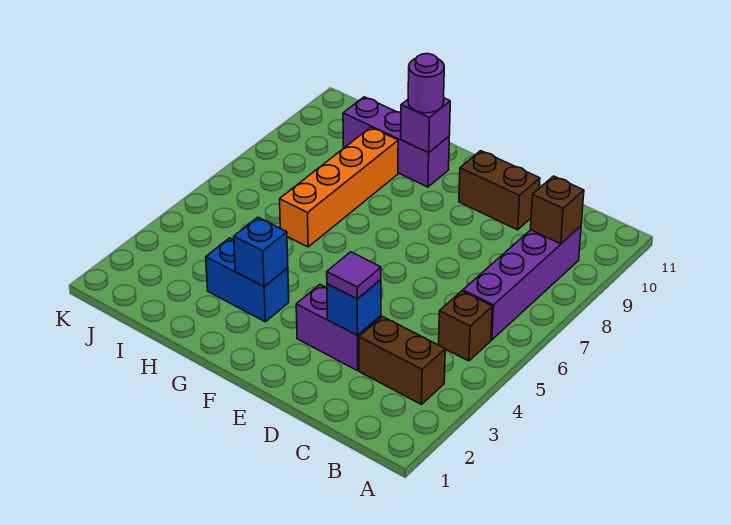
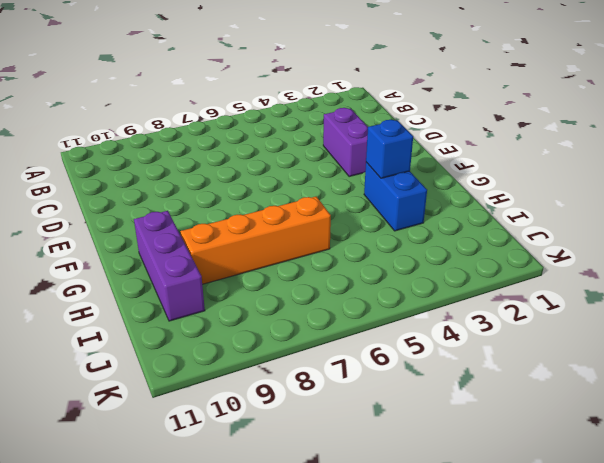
none -> brown 1x2 brick [359,317,445,405]
none -> brown 1x1 brick [439,291,492,361]
none -> purple 1x4 brick [463,226,581,340]

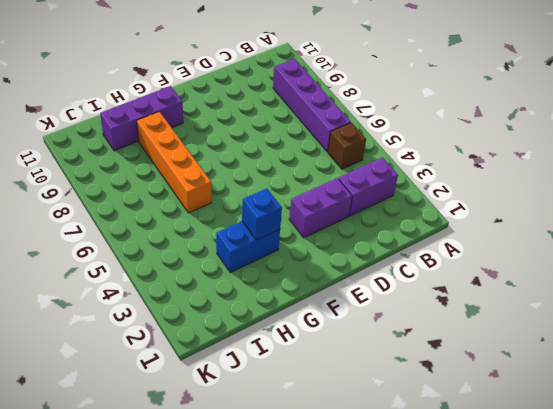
purple 1x2 brick [338,158,398,216] -> brown 1x2 brick [359,317,445,405]
none -> brown 1x2 brick [459,151,540,230]
none -> brown 1x1 brick [531,176,584,244]
none -> blue 1x1 brick [327,280,381,335]

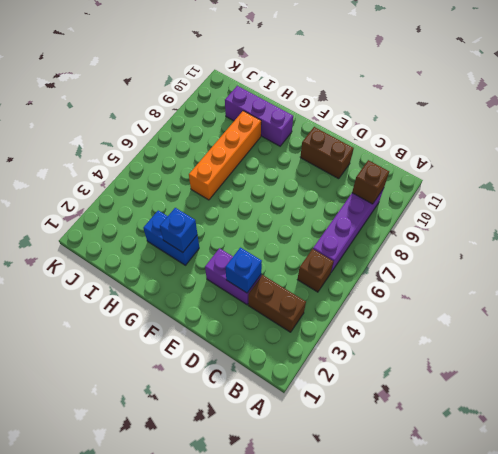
none -> purple 1x1 brick [401,98,450,153]
none -> purple 1x1 tile [327,252,381,299]
none -> purple 1x1 round brick [408,54,444,113]

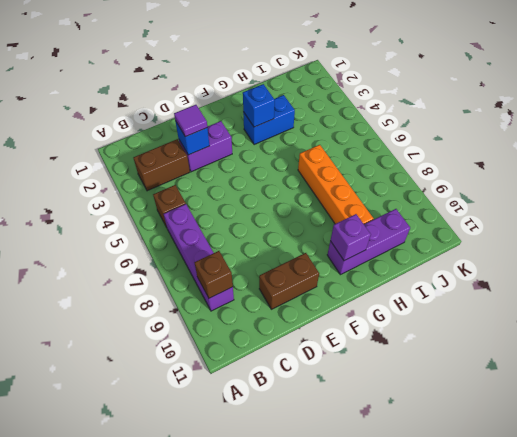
none -> purple 1x1 round brick [408,54,444,113]

